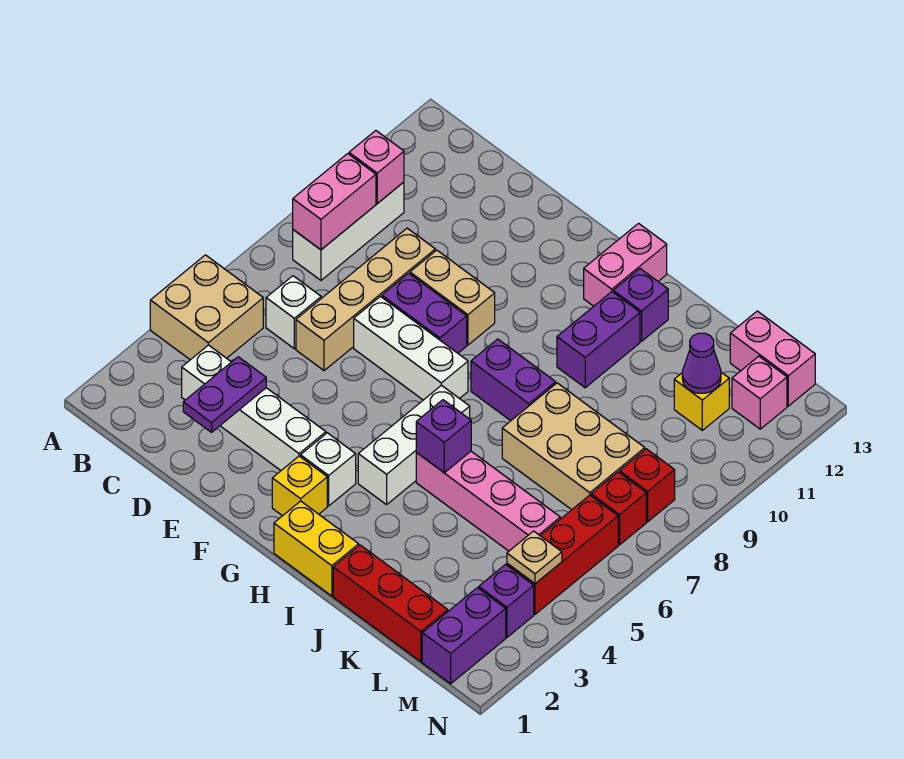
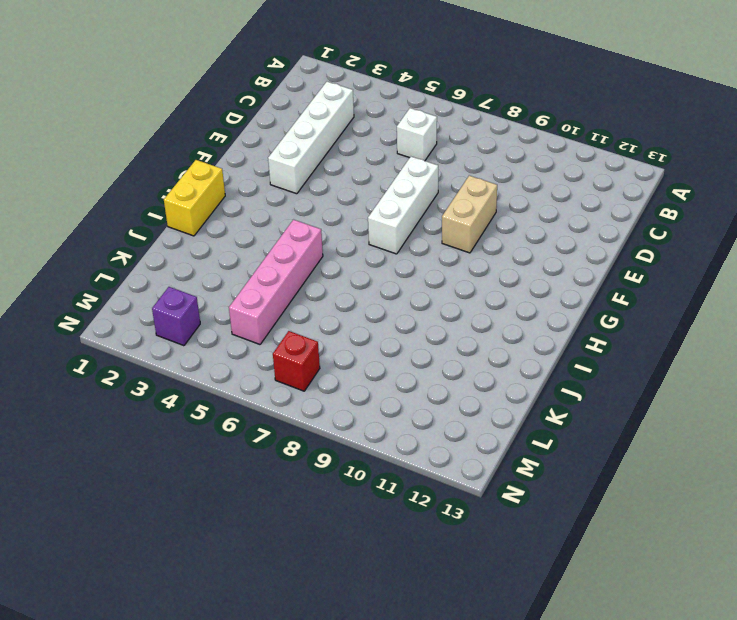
none -> tan 2x2 brick [150,255,263,360]
none -> white 1x3 brick [293,182,404,280]
none -> tan 1x4 brick [296,228,435,371]
none -> purple 1x2 brick [382,273,467,353]

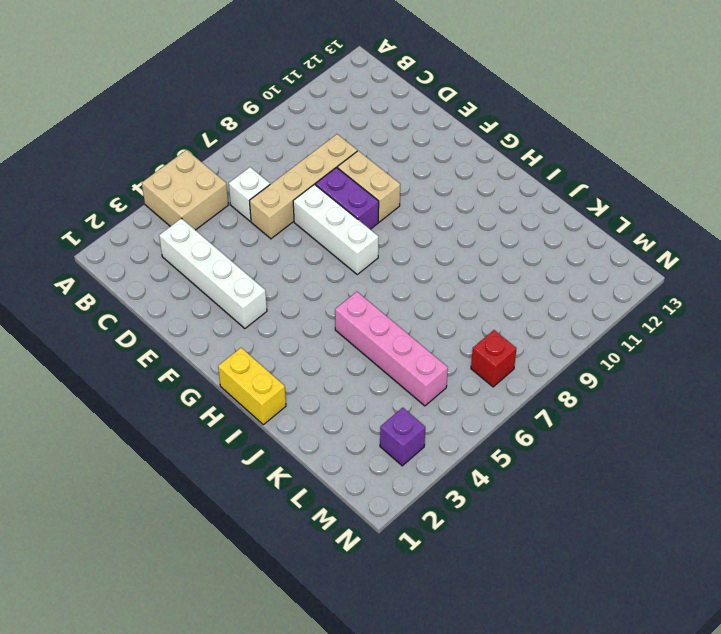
none -> white 1x3 brick [293,182,404,280]
none -> yellow 1x1 brick [272,456,327,516]
none -> white 1x1 brick [300,433,356,506]
none -> white 1x3 brick [358,385,470,505]

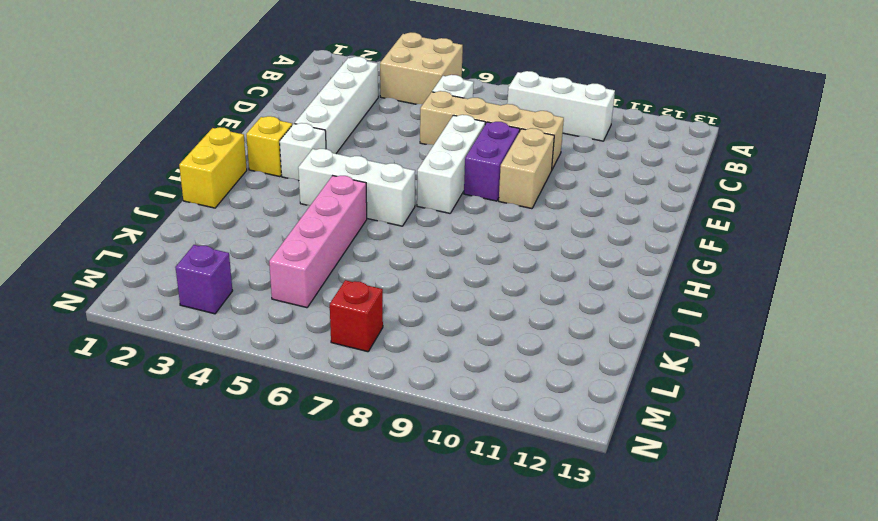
none -> purple 1x2 brick [471,339,556,421]
none -> pink 1x2 brick [584,223,667,306]
none -> purple 1x2 brick [557,292,640,388]
none -> purple 1x1 brick [613,269,668,341]

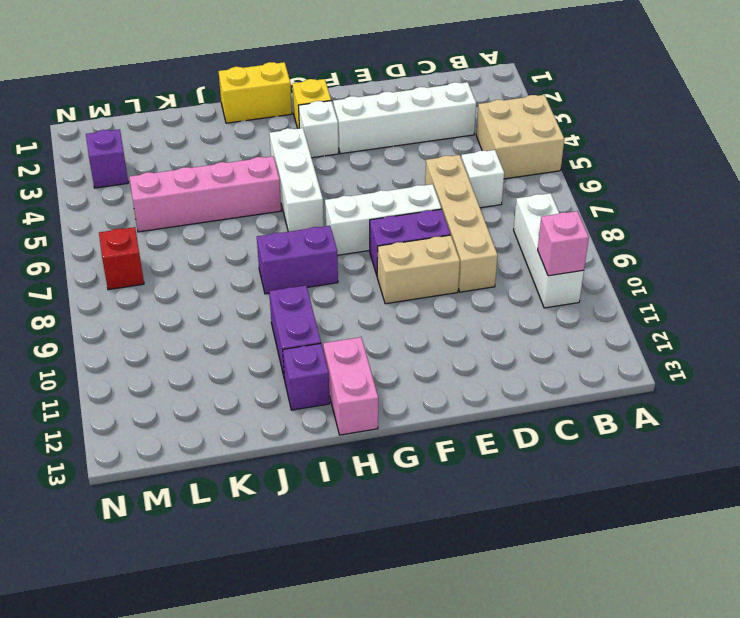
none -> red 1x3 brick [333,545,448,662]
none -> tan 2x3 brick [502,383,645,510]
none -> yellow 1x1 brick [674,372,729,430]
none -> pink 1x2 brick [730,311,815,406]

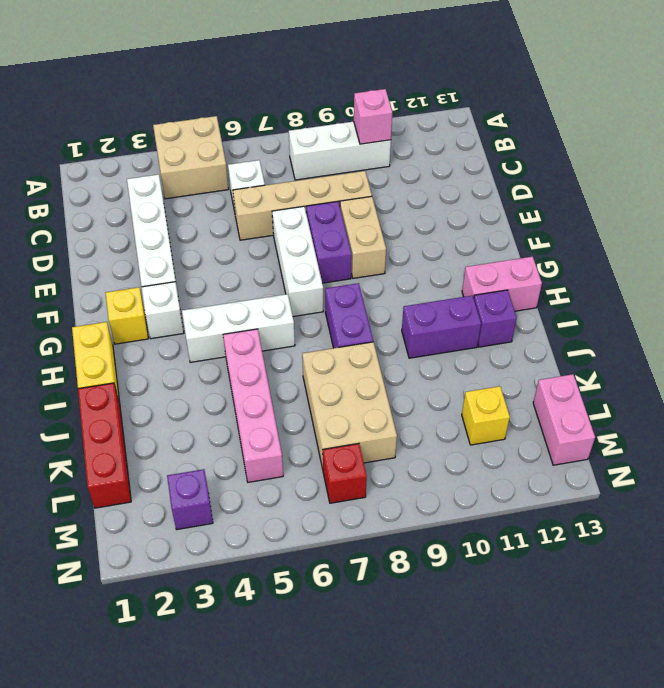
none -> purple 1x2 brick [422,588,506,684]
none -> red 1x3 brick [507,495,618,614]
none -> red 1x1 brick [619,449,675,522]
none -> pink 1x1 brick [732,356,787,429]

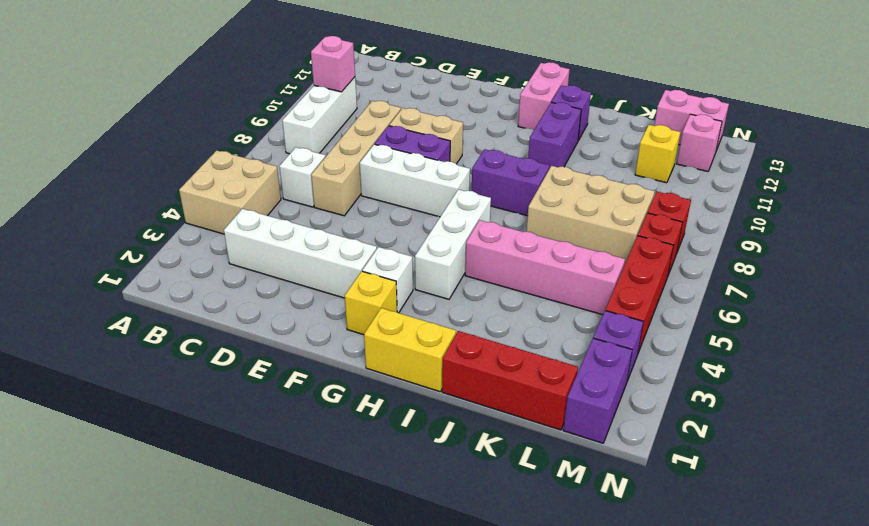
none -> pink 1x2 brick [293,154,376,250]
none -> purple 1x2 plate [183,357,266,432]
none -> purple 1x1 brick [416,400,471,473]
none -> purple 1x1 cone [682,333,721,393]

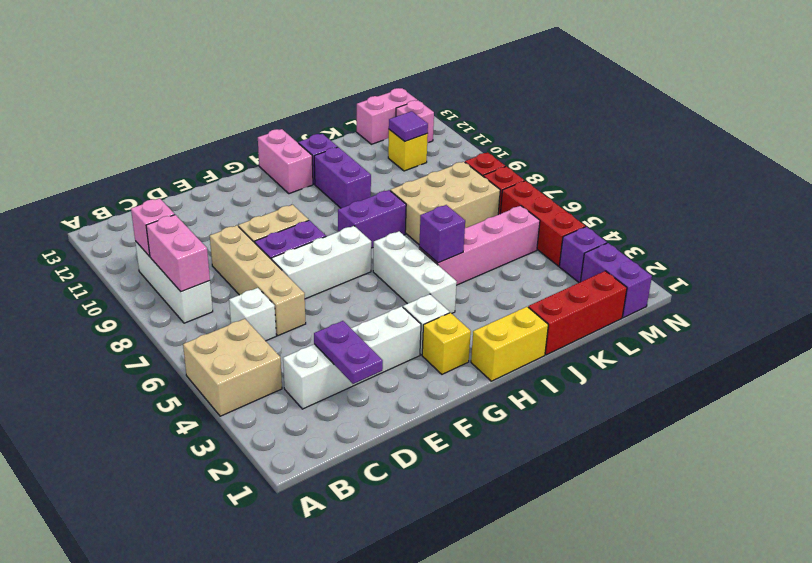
purple 1x1 tile [389,111,428,141] -> purple 1x1 cone [682,333,721,393]
none -> tan 1x1 plate [507,531,562,584]

